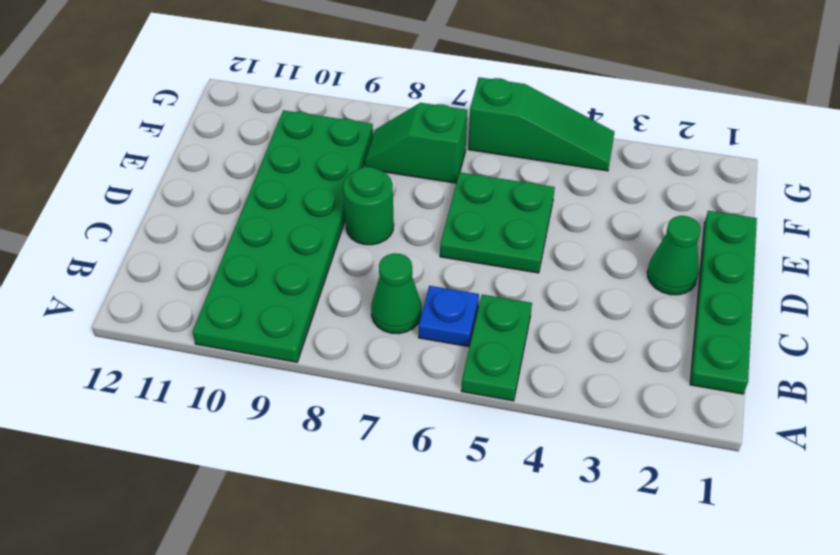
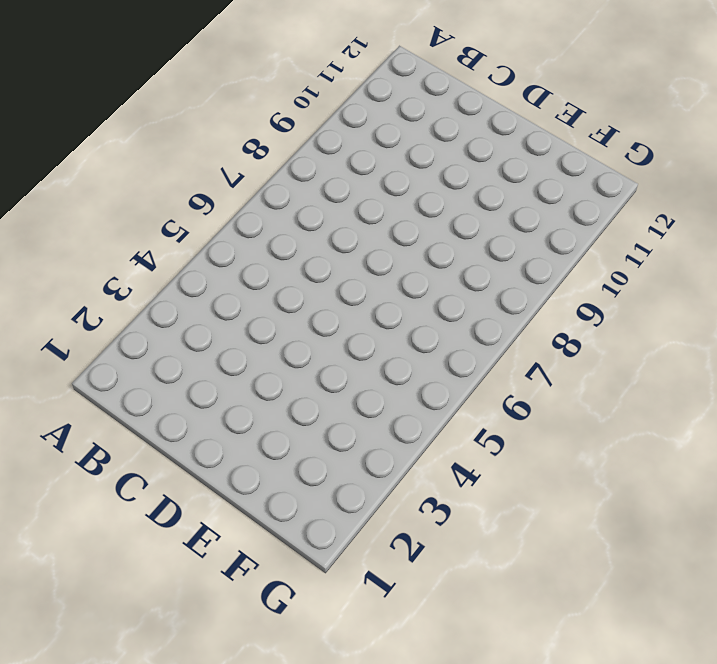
none -> green 1x2 plate [461,295,532,401]
none -> green 2x6 plate [193,110,373,362]

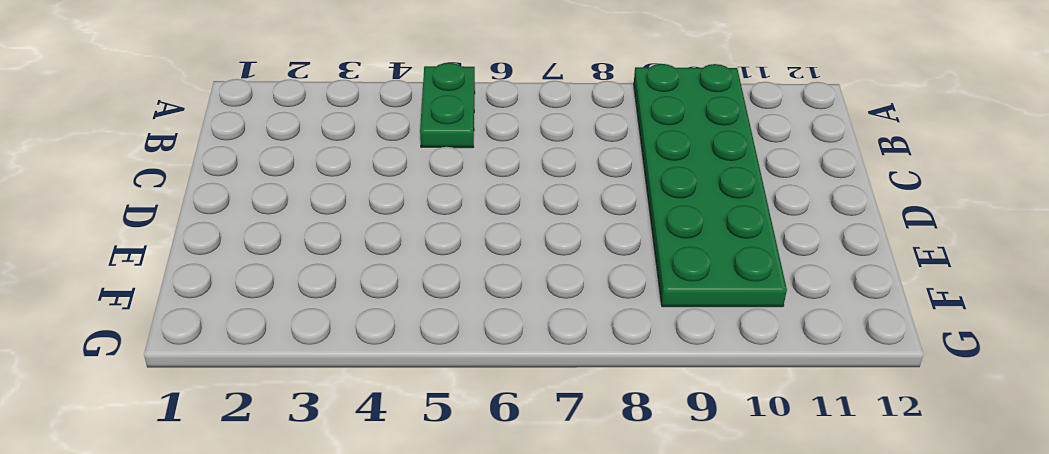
none -> green 1x4 plate [690,211,757,394]
none -> blue 1x1 plate [419,286,479,347]

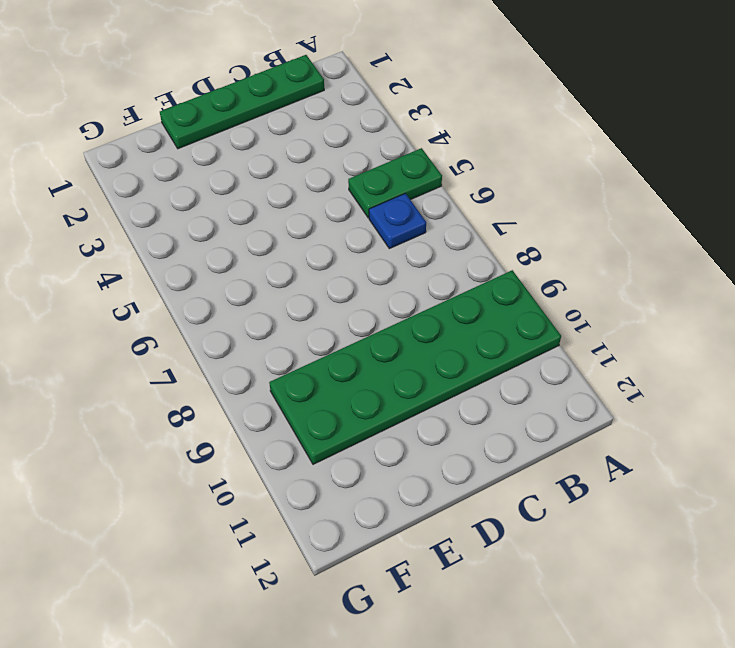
none -> green 1x1 cone [371,253,422,334]
none -> green 1x1 cone [647,216,701,295]

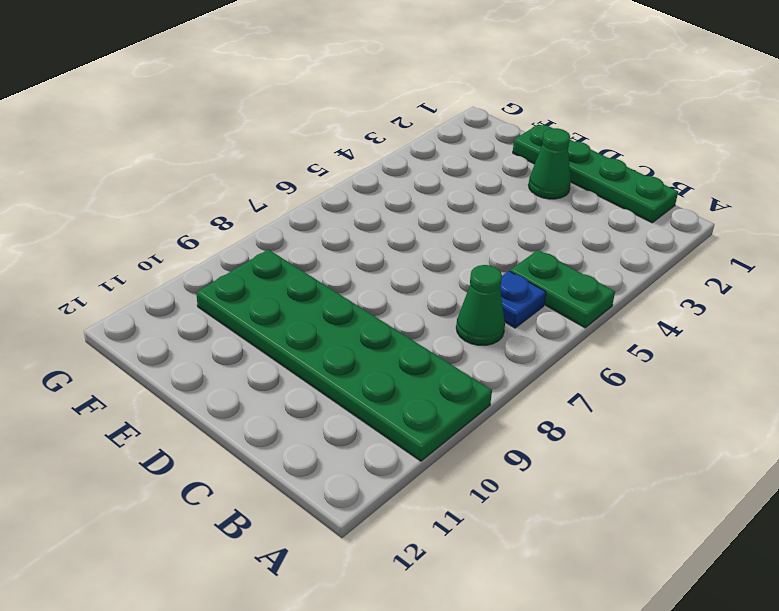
none -> green 2x2 plate [440,172,555,273]
none -> green 1x1 round brick [343,167,394,245]

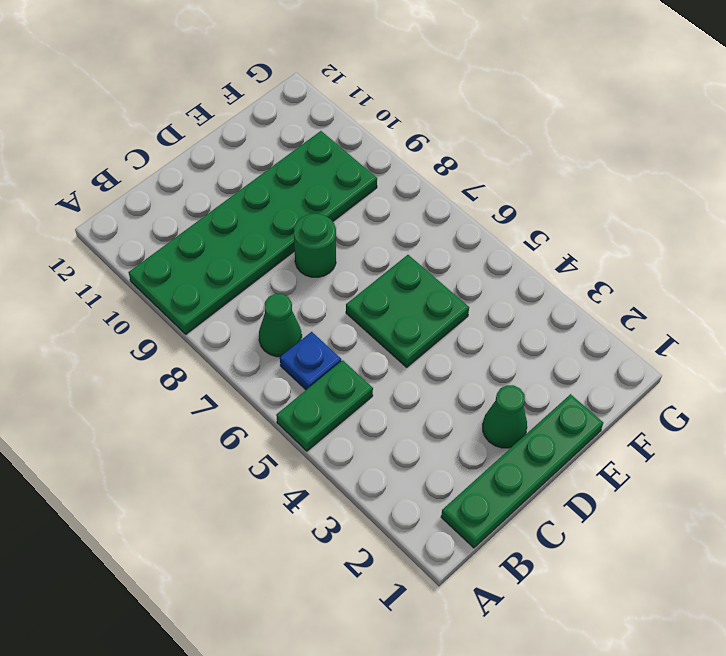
none -> green 1x2 slope [364,103,467,183]
none -> green 1x3 slope [468,77,614,171]

